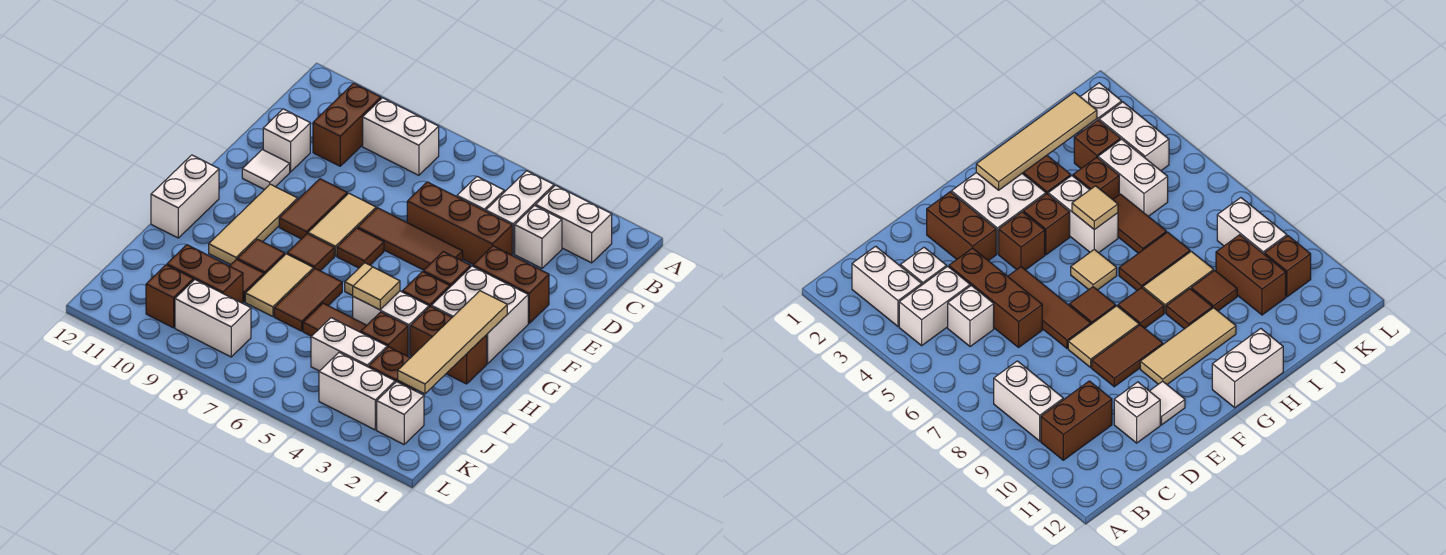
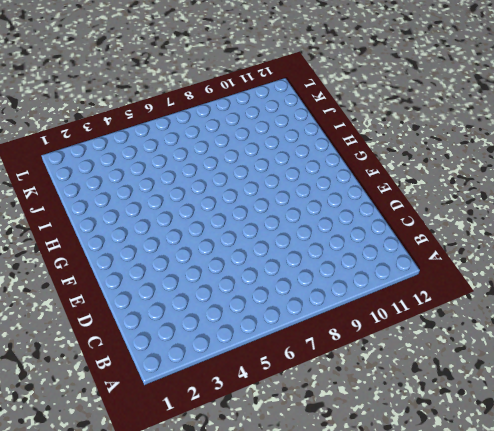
none -> white 1x2 brick [536,185,612,263]
none -> white 1x2 brick [486,171,554,254]
none -> white 1x2 brick [363,98,439,175]
none -> brown 1x2 brick [313,83,381,166]

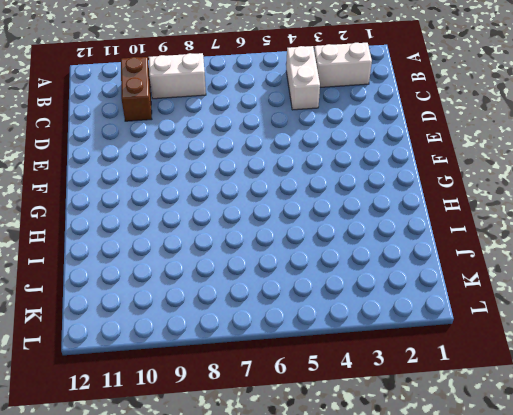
none -> white 1x1 brick [515,206,562,268]
none -> white 1x1 brick [457,177,504,211]
none -> brown 1x3 brick [407,182,512,265]
none -> white 1x1 brick [263,109,310,172]

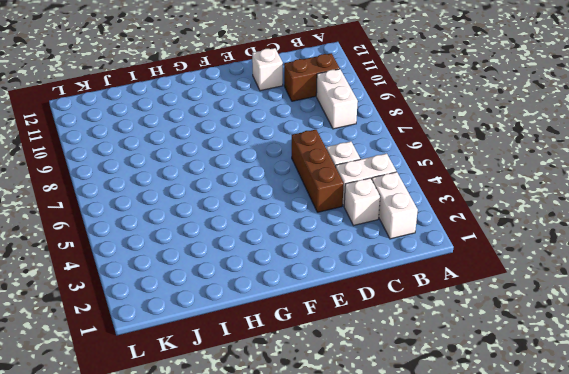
none -> brown 1x2 brick [473,246,549,323]
none -> brown 1x3 tile [358,208,463,270]
none -> tan 1x2 tile [308,193,376,256]
none -> brown 1x2 tile [279,179,347,239]

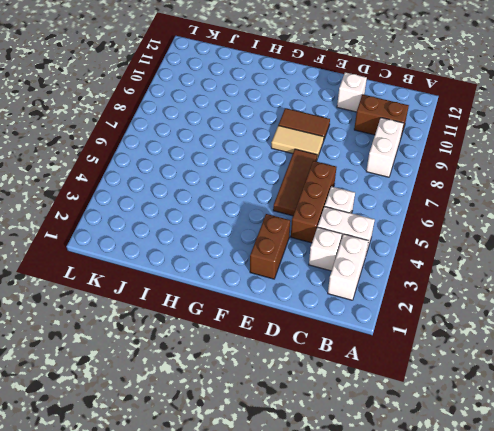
none -> white 1x1 tile [242,150,290,190]
none -> white 2x2 brick [431,266,528,364]
none -> brown 1x1 brick [423,252,471,287]
none -> brown 1x1 tile [337,228,384,268]

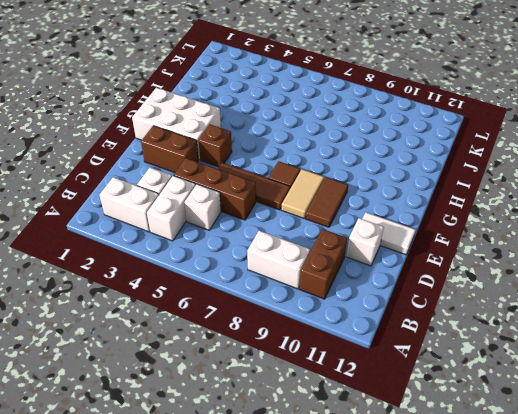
white 1x2 tile [362,212,416,255] -> white 1x1 tile [242,150,290,190]
white 2x3 brick [132,88,221,160] -> white 2x2 brick [431,266,528,364]
none -> tan 1x3 tile [209,184,298,265]
none -> brown 1x1 brick [402,272,450,307]
none -> tan 1x1 tile [345,263,372,296]
none -> brown 1x1 tile [287,234,334,271]

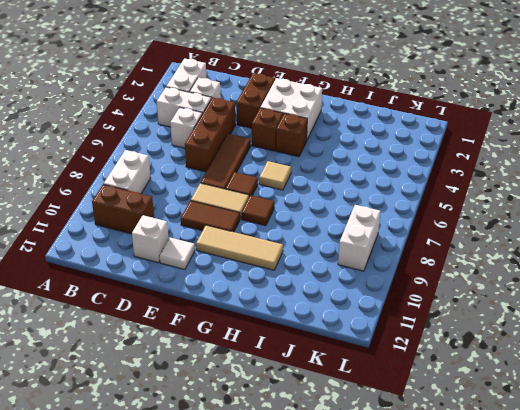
none -> white 1x2 brick [151,155,219,238]
none -> brown 1x2 brick [410,306,487,384]
none -> white 1x2 brick [353,291,429,355]
none -> brown 1x2 tile [274,269,342,331]

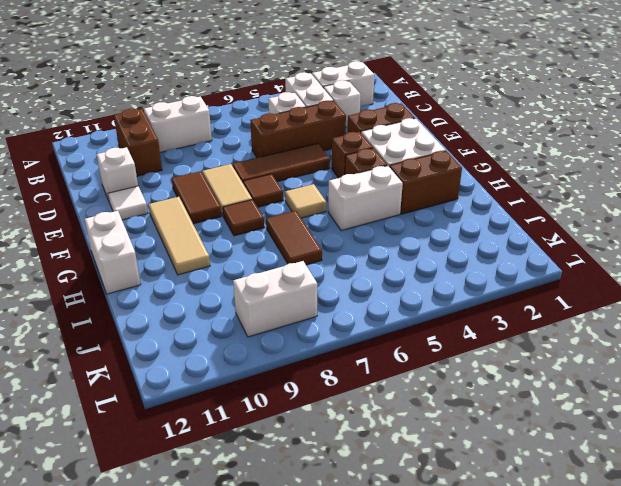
none -> tan 1x2 tile [245,254,314,317]
none -> brown 1x1 tile [237,239,285,275]
none -> brown 1x1 brick [361,312,408,356]
none -> brown 1x2 tile [303,303,367,336]

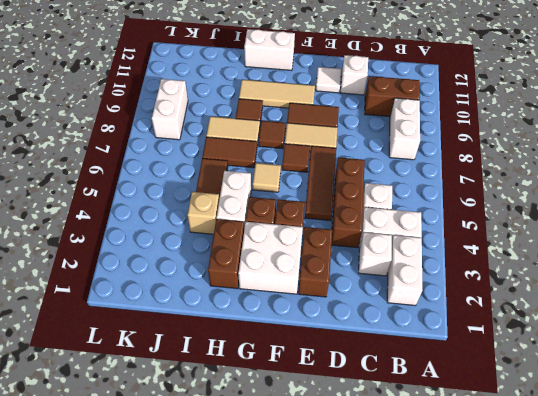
tan 1x1 brick [188,192,219,234] -> brown 1x1 brick [361,312,408,356]
none -> brown 1x1 tile [230,259,264,302]
none -> brown 1x1 brick [369,347,416,391]
none -> white 1x2 brick [311,318,387,371]
none -> brown 1x2 brick [167,245,243,303]

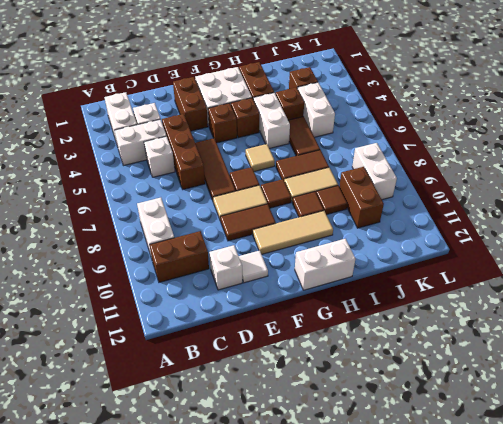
none -> white 1x1 brick [377,382,424,444]
none -> white 1x2 brick [319,353,395,430]
none -> brown 1x1 brick [146,265,193,328]
none -> tan 1x4 tile [398,291,507,394]

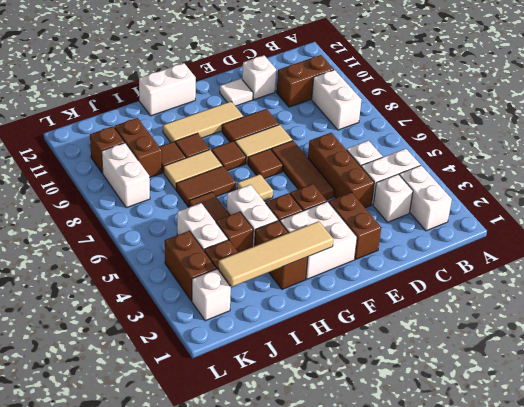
brown 1x2 brick [165,231,216,301] -> white 1x2 brick [319,353,395,430]
none -> tan 1x1 tile [353,267,400,310]

